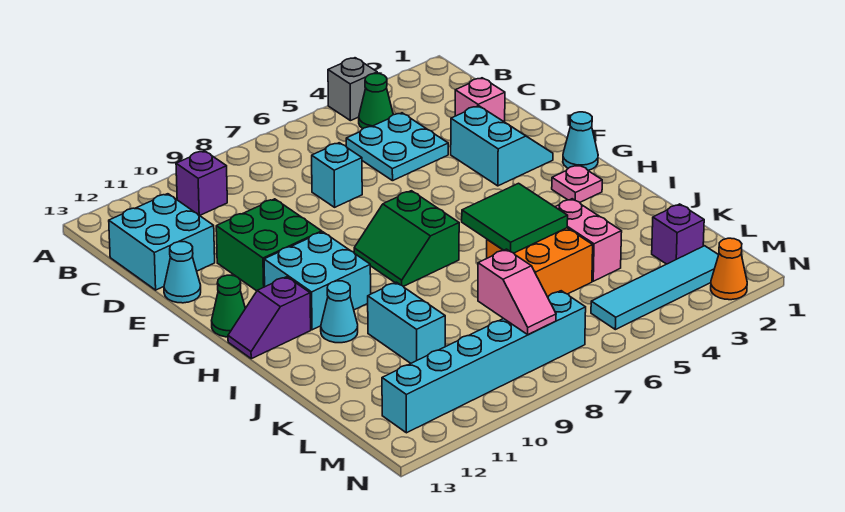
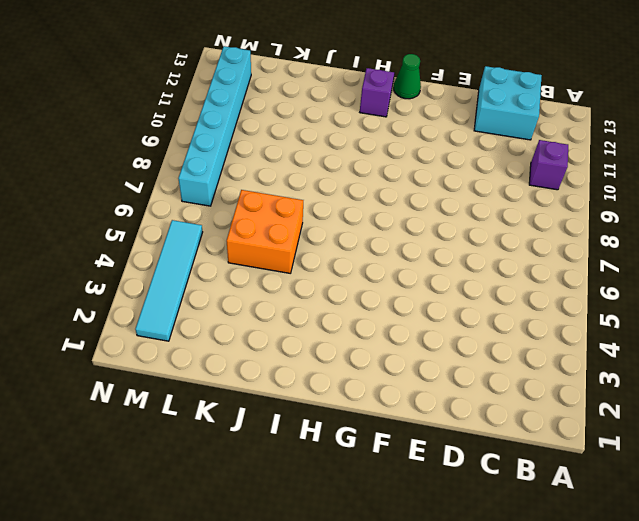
none -> grey 1x1 brick [328,58,377,121]
none -> green 1x1 cone [359,74,393,129]
none -> cyan 2x2 plate [346,113,448,181]

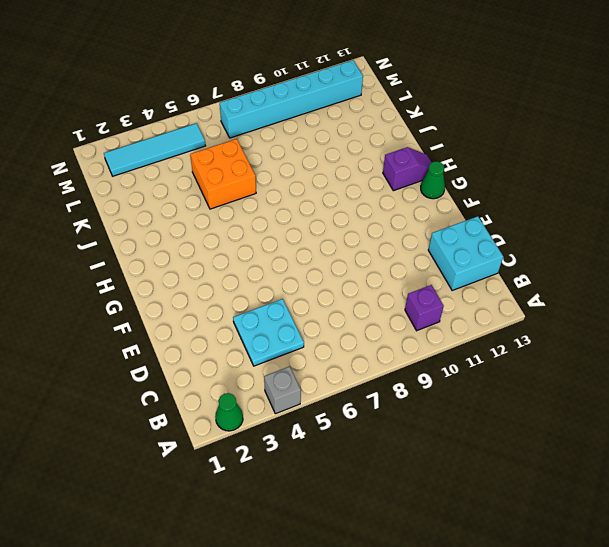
green 1x1 cone [215,393,243,431] -> green 1x1 cone moved to [359,74,393,129]
none -> pink 1x1 brick [455,78,505,122]
none -> cyan 1x1 brick [312,143,362,207]
none -> cyan 2x2 slope [451,106,553,186]

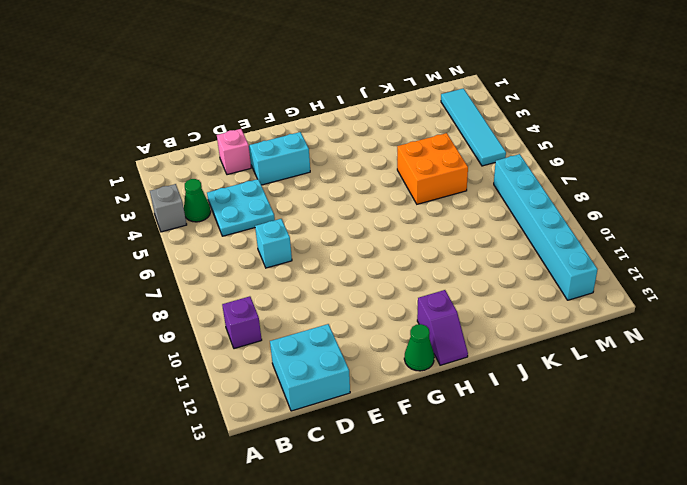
none -> green 2x2 brick [216,199,322,291]
none -> cyan 1x1 cone [164,242,201,303]
none -> cyan 1x1 cone [563,112,598,170]

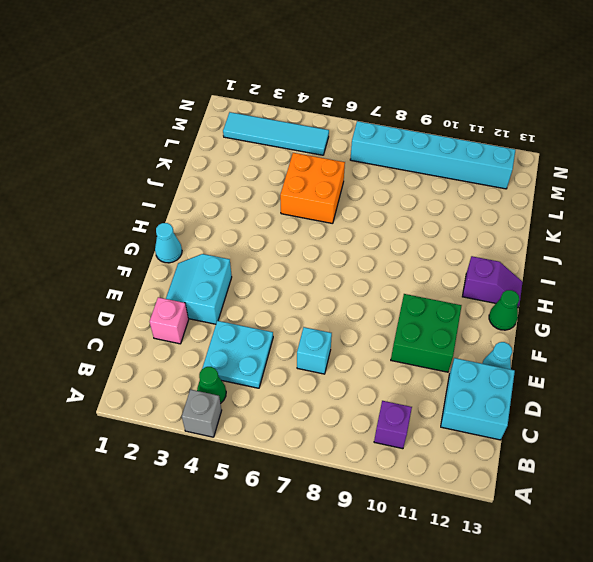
none -> green 2x2 slope [354,191,459,286]
none -> cyan 2x2 brick [264,232,371,330]
none -> pink 1x1 plate [552,165,602,202]

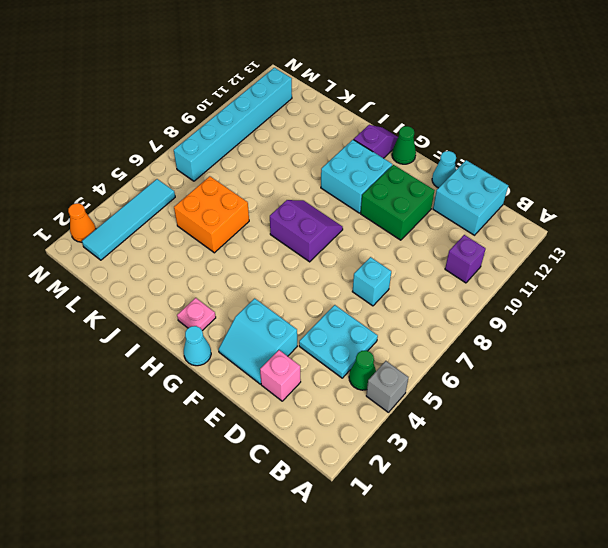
purple 2x2 slope [270,200,343,262] -> green 2x2 slope [354,191,459,286]
none -> cyan 1x1 cone [321,281,358,343]
none -> pink 1x2 brick [556,199,622,281]
none -> cyan 1x2 brick [368,282,445,363]

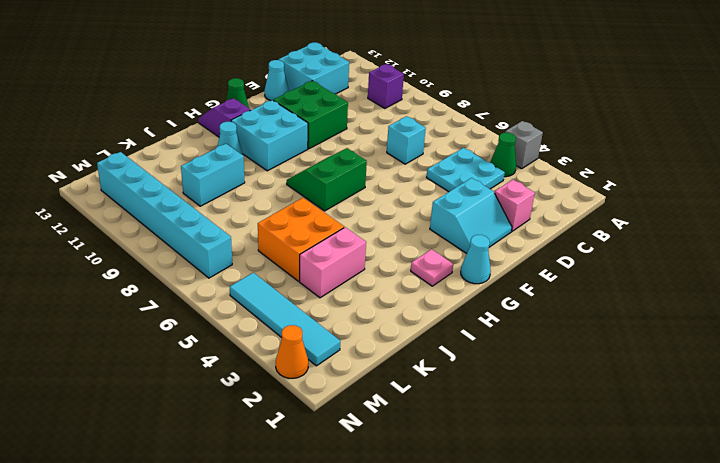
none -> purple 1x1 brick [652,204,704,264]
none -> green 2x2 tile [462,183,568,253]
none -> pink 1x2 slope [478,249,556,334]

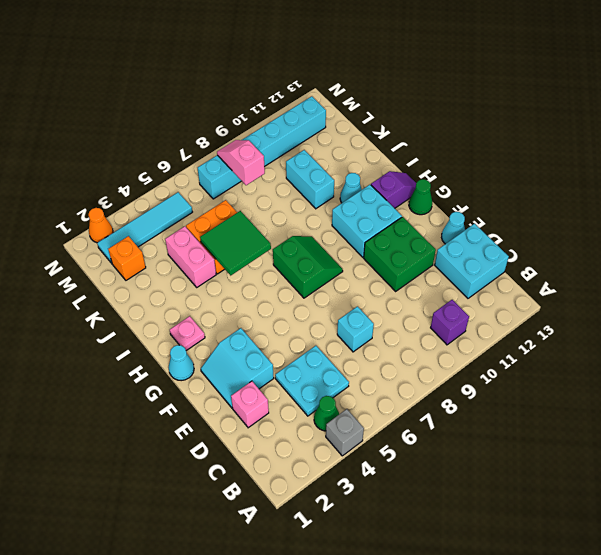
orange 1x1 brick [108,236,146,280] -> purple 1x1 brick [652,204,704,264]

